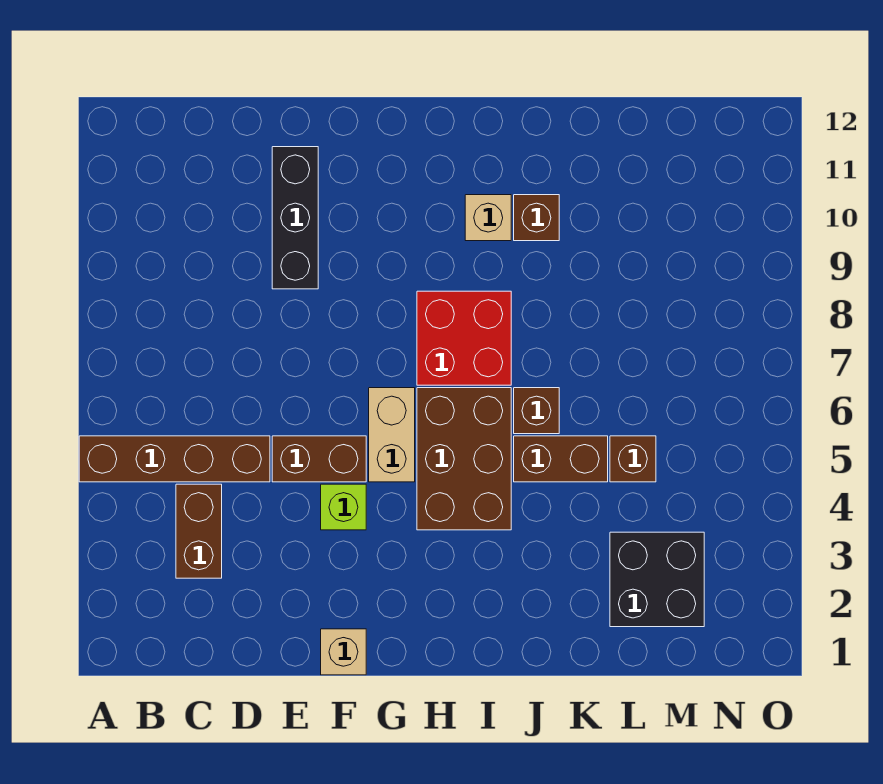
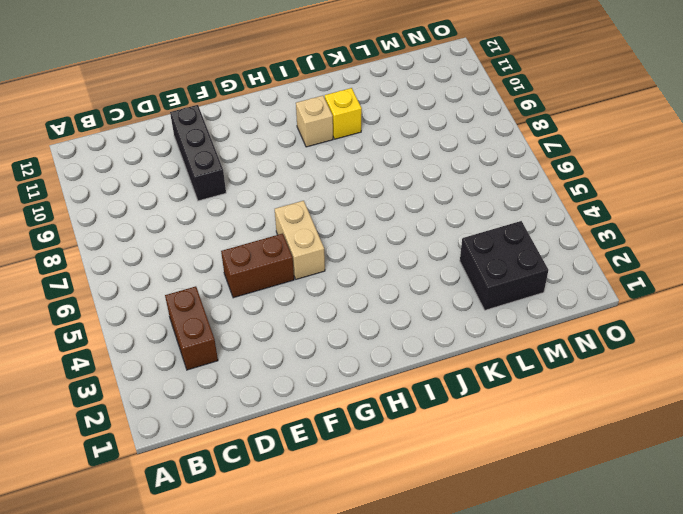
yellow 1x1 brick [325,88,362,139] -> brown 1x1 brick [514,195,559,241]
none -> brown 1x4 brick [79,436,270,482]
none -> tan 1x1 brick [321,629,366,675]
none -> lime 1x1 brick [321,484,366,530]

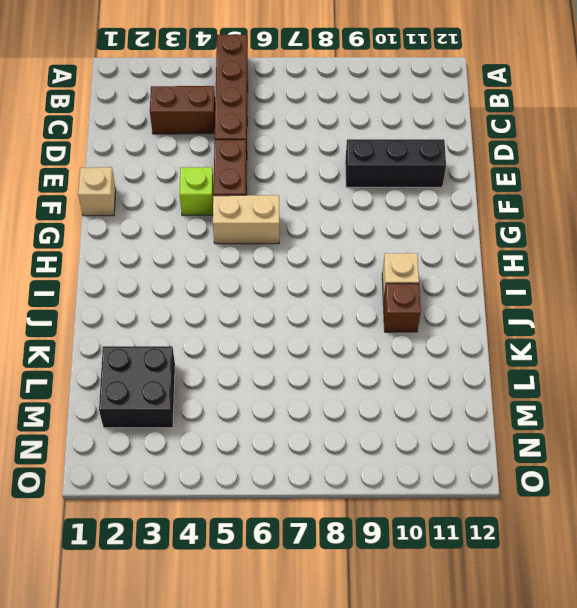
none -> brown 2x3 brick [417,388,511,530]
none -> red 2x2 brick [417,291,511,385]
none -> brown 1x2 brick [514,436,608,482]

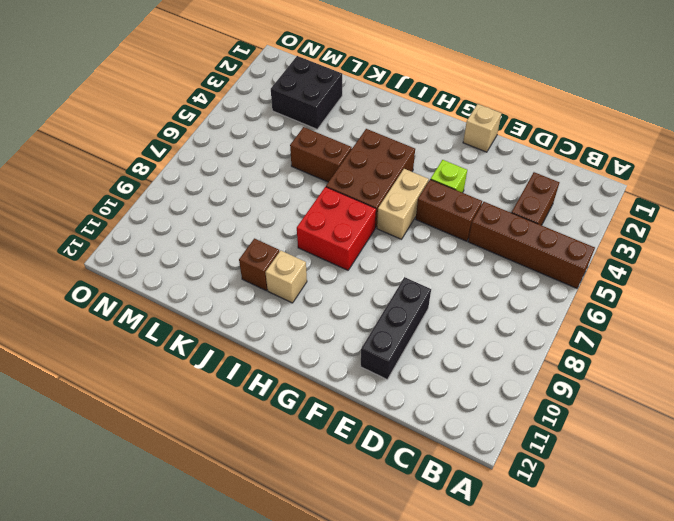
none -> brown 1x1 brick [514,388,559,434]
none -> brown 1x1 brick [610,436,656,482]

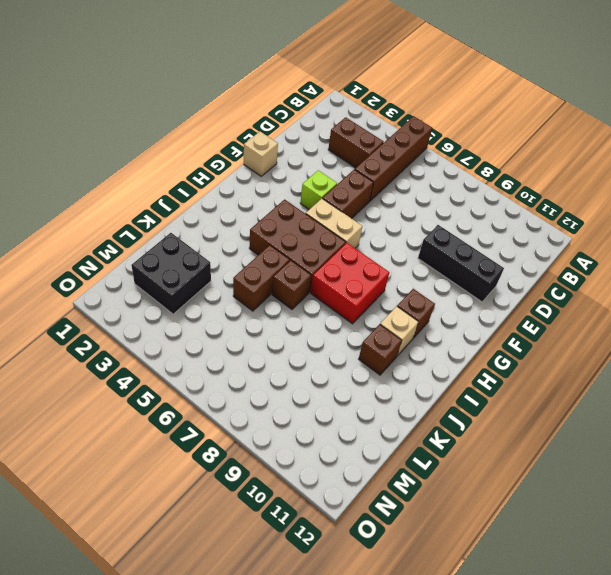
brown 1x1 brick [397,289,435,338] -> brown 1x1 brick moved to [610,436,656,482]

